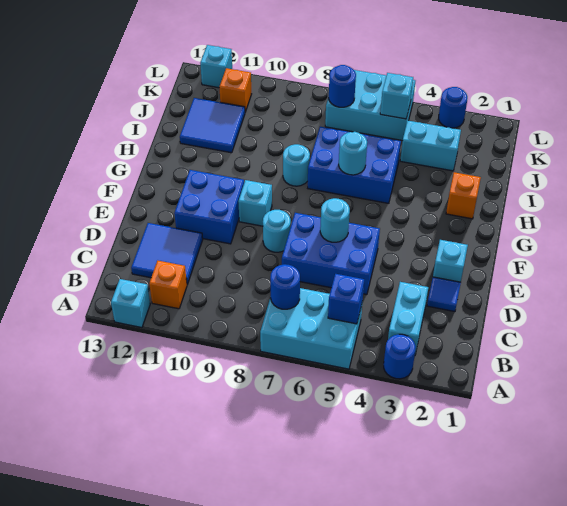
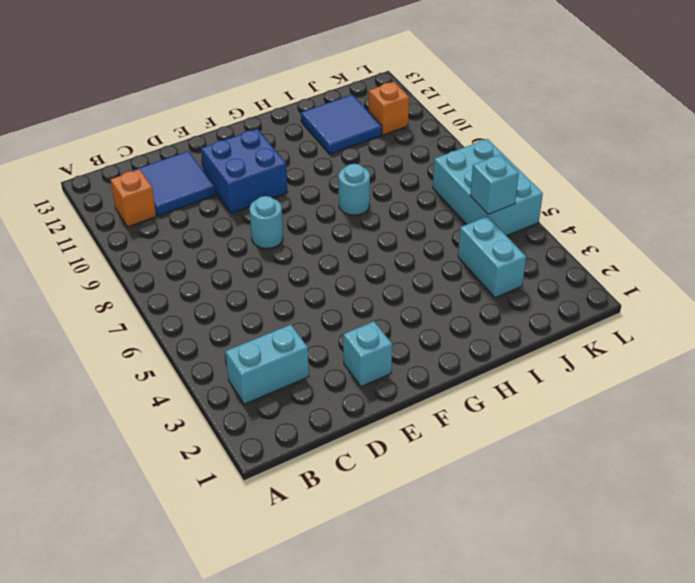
none -> blue 1x1 round brick [384,334,416,379]
none -> cyan 2x3 brick [260,288,363,369]
none -> cyan 1x1 brick [111,279,150,328]

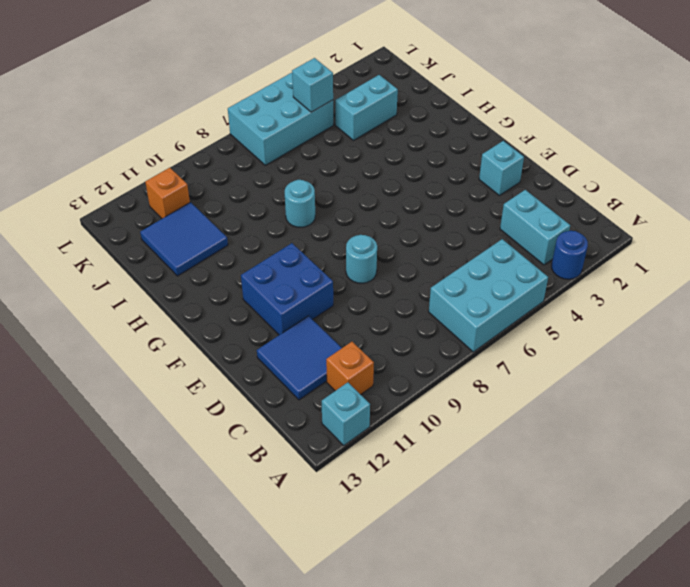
none -> blue 1x1 tile [427,277,461,312]
none -> blue 2x3 brick [282,213,380,295]
none -> cyan 1x1 brick [238,180,272,226]

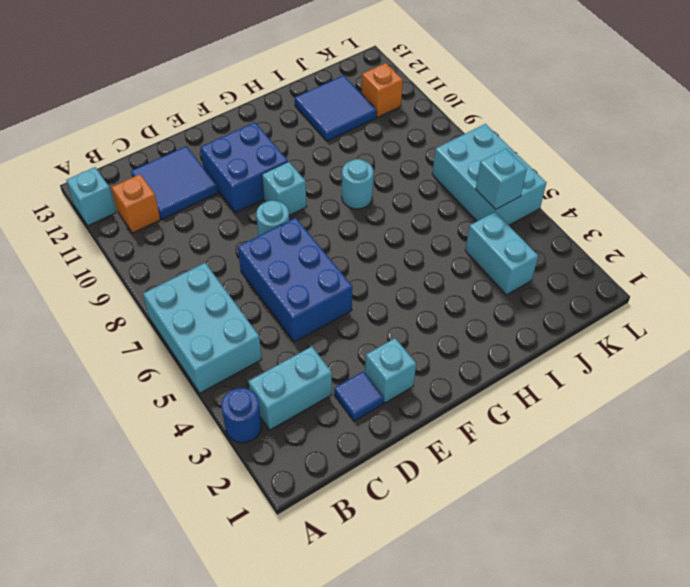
none -> orange 1x1 brick [446,172,481,219]
none -> blue 2x3 brick [308,127,401,203]
none -> blue 1x1 round brick [439,87,468,128]

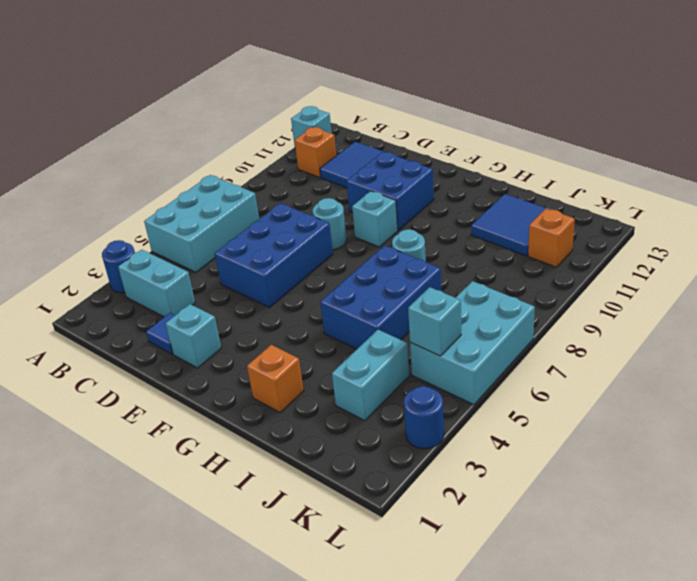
none -> cyan 1x1 brick [200,45,232,88]
none -> blue 1x1 brick [328,274,364,324]
none -> blue 1x1 round brick [270,264,300,309]

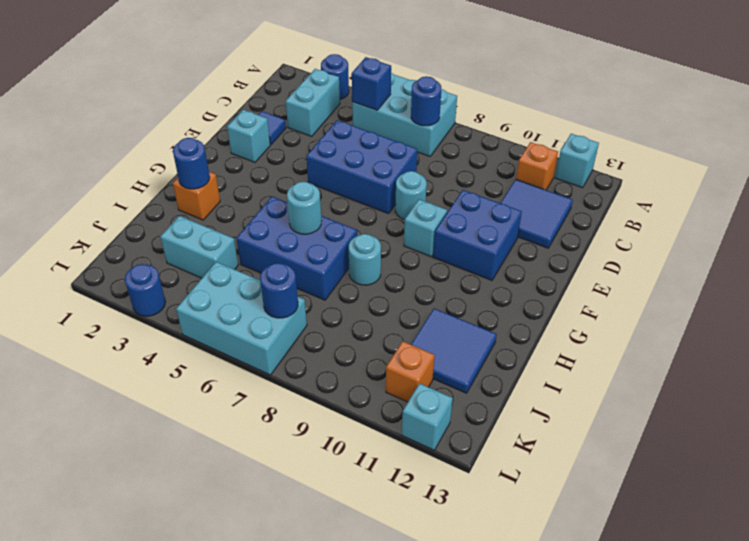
blue 1x1 round brick [173,138,210,189] -> none
none -> cyan 1x1 round brick [320,198,350,242]
none -> cyan 1x1 brick [380,73,413,119]

